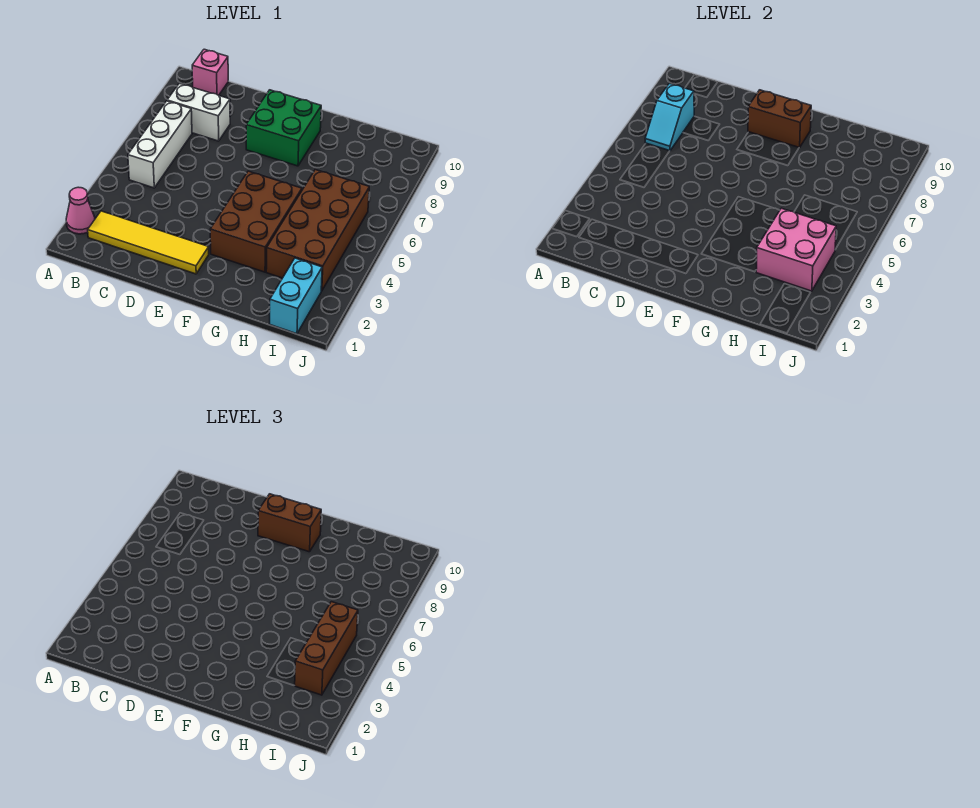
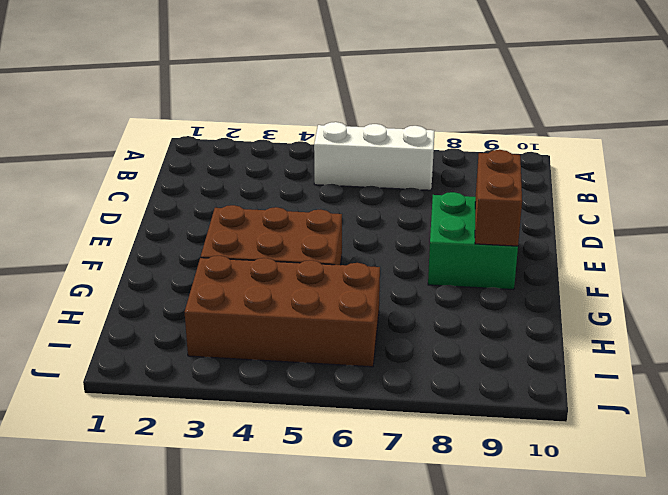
none -> pink 1x1 cone [66,187,95,234]
none -> yellow 1x4 tile [88,211,209,274]
none -> white 1x2 brick [167,83,230,141]

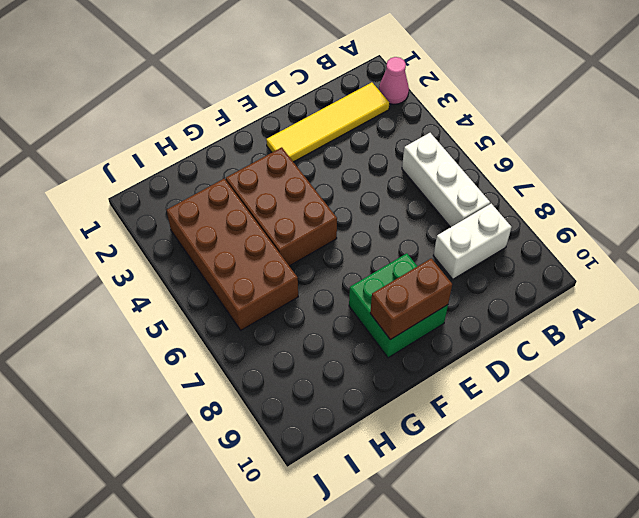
none -> pink 1x1 brick [192,49,228,95]
none -> cyan 1x2 brick [270,258,322,334]
none -> cyan 1x2 slope [645,83,694,151]

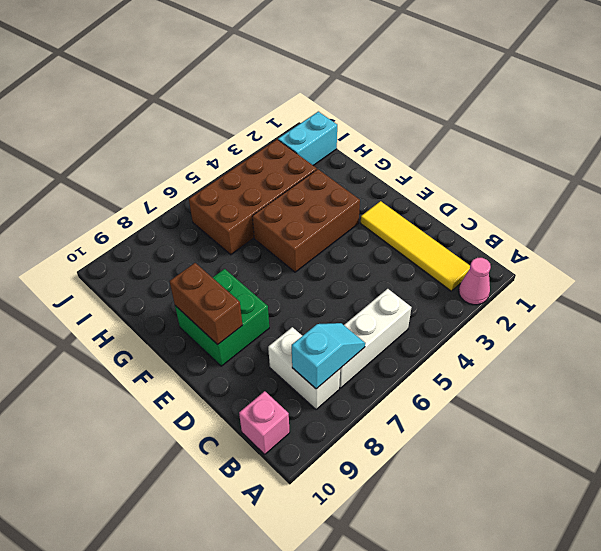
none -> pink 2x2 brick [756,208,836,291]
none -> brown 1x2 brick [258,494,321,552]
none -> brown 1x3 brick [295,602,358,695]

